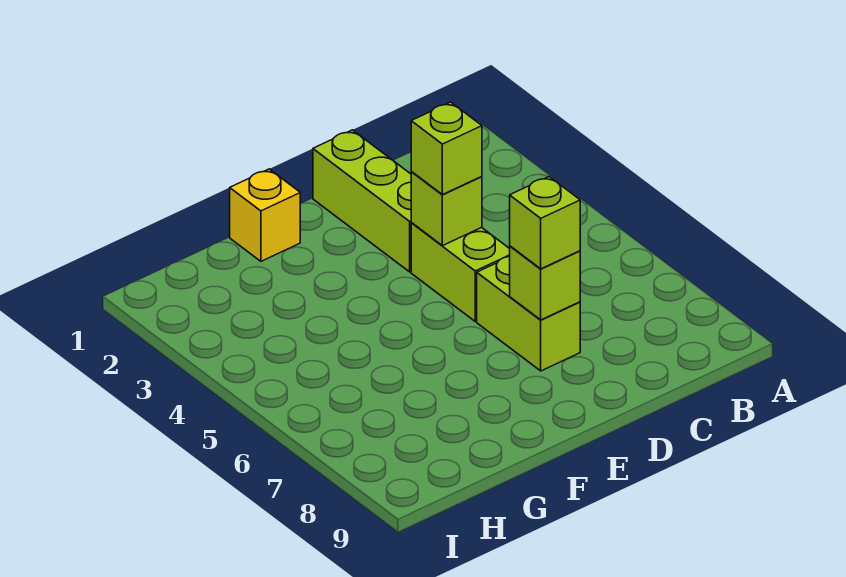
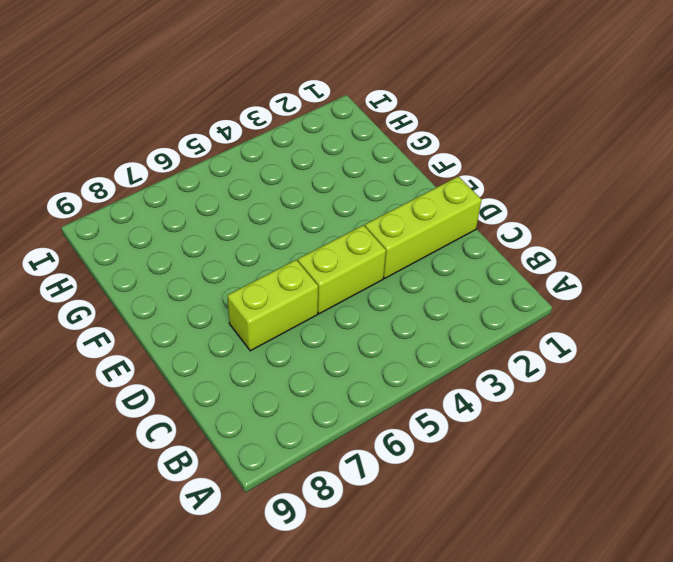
none -> yellow 1x1 brick [230,169,300,261]
none -> lime 1x1 brick [411,172,482,246]

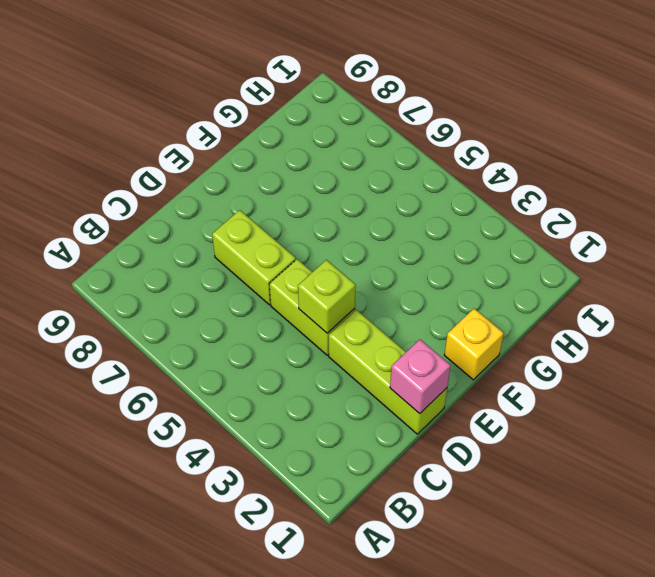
pink 1x1 brick [390,339,451,414] -> none
none -> lime 1x1 brick [510,246,580,320]
none -> lime 1x1 brick [411,102,482,195]

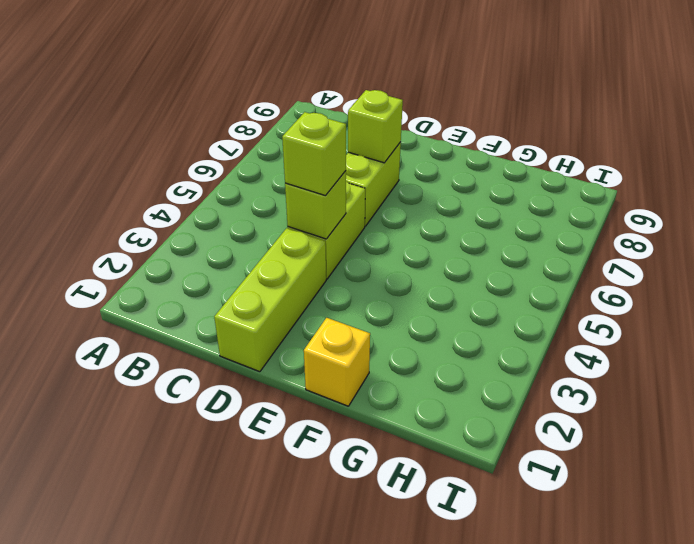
none -> lime 1x1 brick [510,177,580,269]

